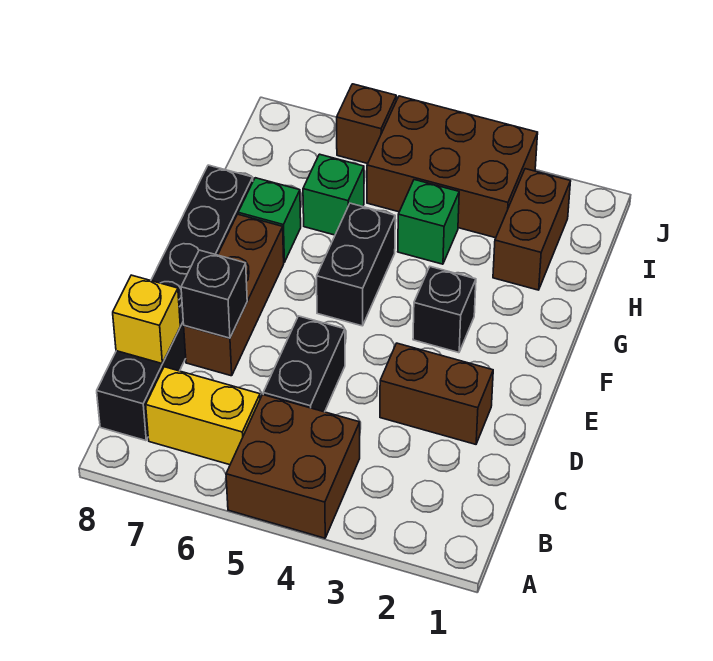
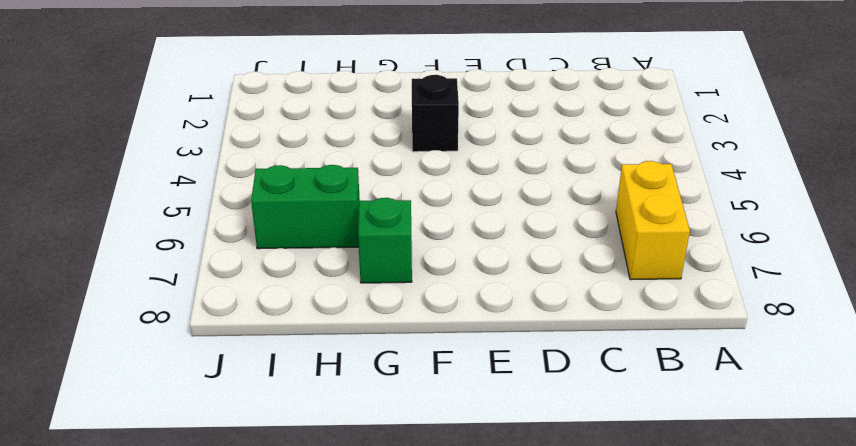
green 1x2 brick [251,165,360,249] -> green 1x1 brick [303,154,364,235]
none -> brown 2x2 brick [226,394,360,538]
none -> black 1x6 brick [97,165,253,441]
none -> black 1x2 brick [263,316,345,412]

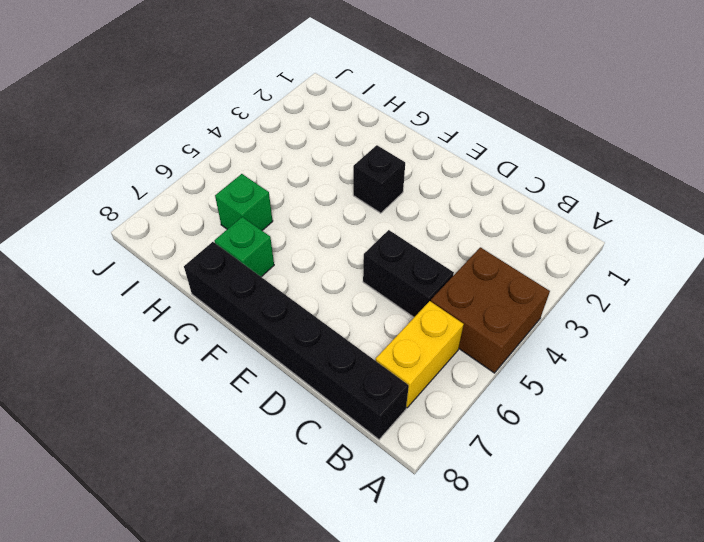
none -> brown 1x2 brick [380,343,493,444]
none -> brown 1x3 brick [184,214,284,376]
none -> black 1x2 brick [317,203,395,326]

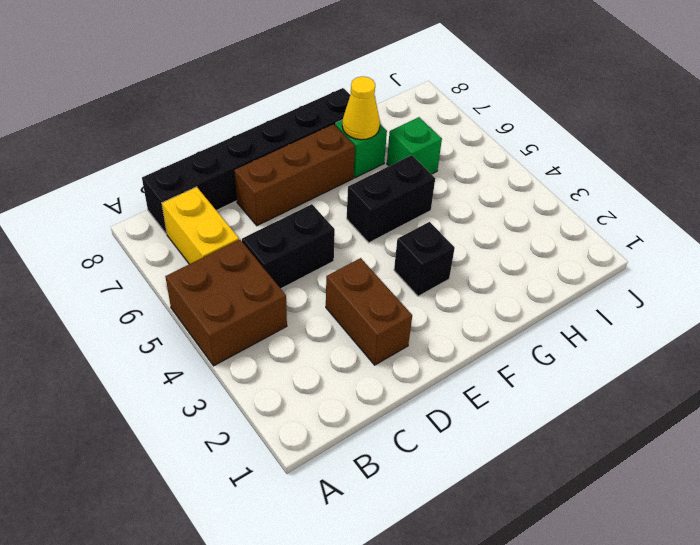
yellow 1x1 cone [342,76,380,140] -> none
none -> brown 1x2 brick [493,169,570,290]
none -> green 1x1 brick [398,180,459,264]
none -> brown 2x3 brick [367,96,538,238]

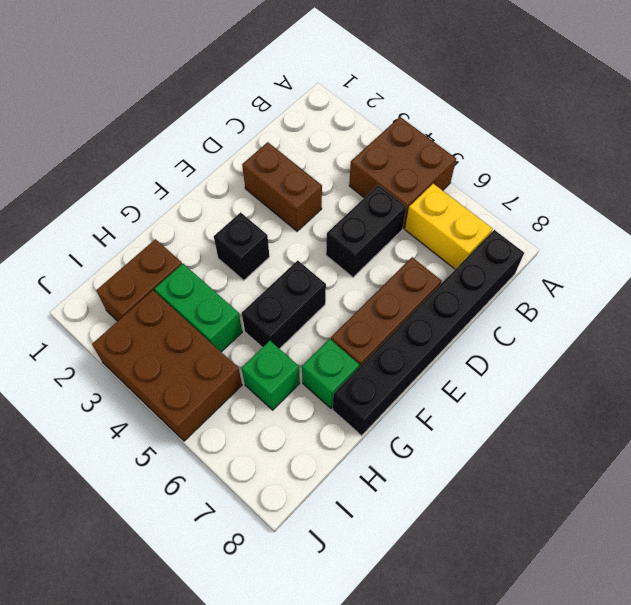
green 1x2 brick [155,264,242,352] -> green 1x1 brick [398,180,459,264]
none -> brown 1x1 brick [337,84,396,164]
none -> yellow 1x1 brick [113,275,180,363]
none -> black 1x1 brick [181,250,247,338]

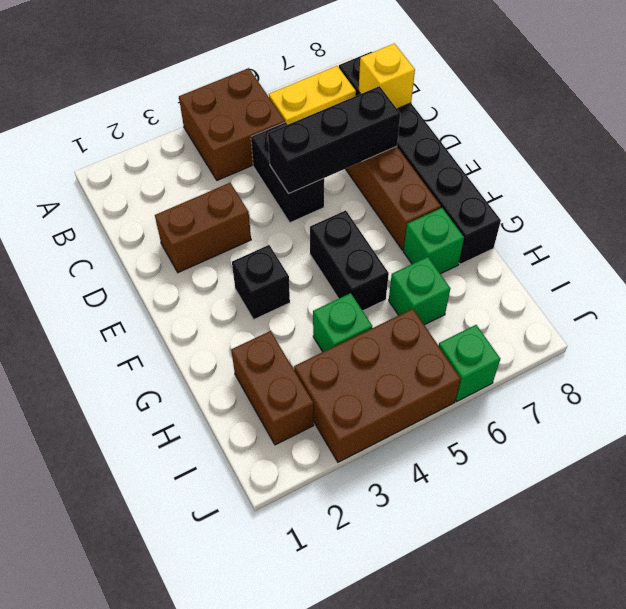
black 1x3 brick [268,86,400,193] -> black 1x1 brick [181,250,247,338]
green 1x1 brick [438,325,500,401] -> brown 1x1 brick [337,84,396,164]

